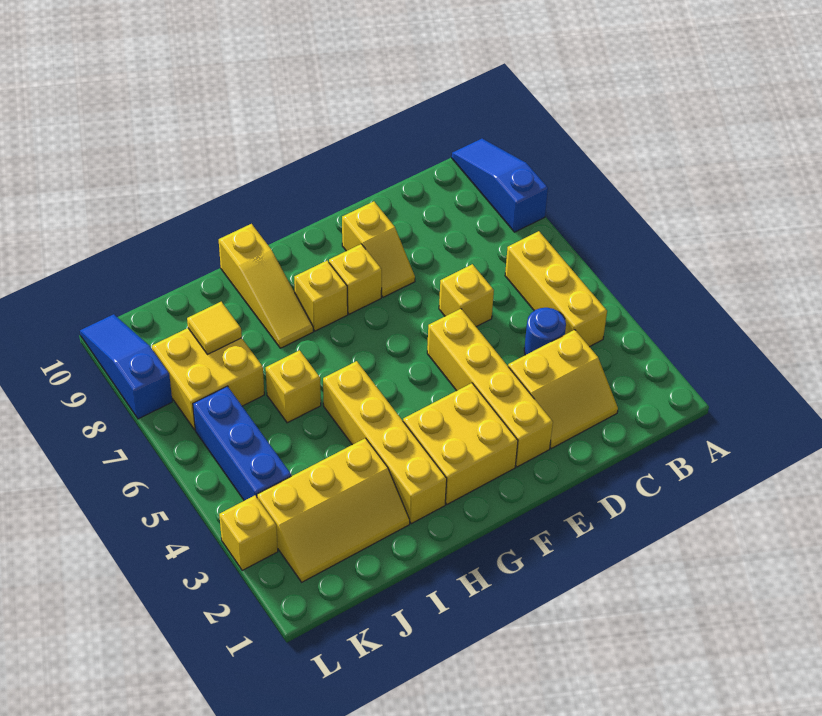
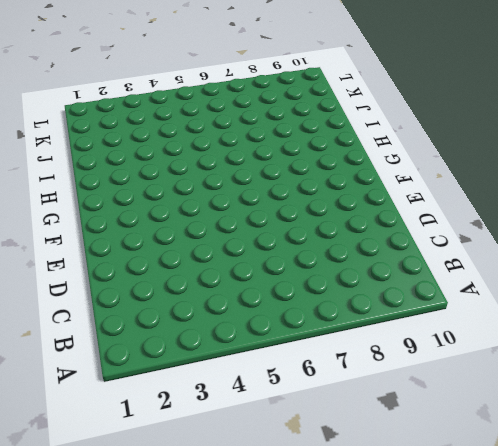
none -> blue 1x3 slope [452,139,548,232]
none -> yellow 1x3 brick [505,231,607,347]
none -> yellow 2x2 slope [508,330,618,448]

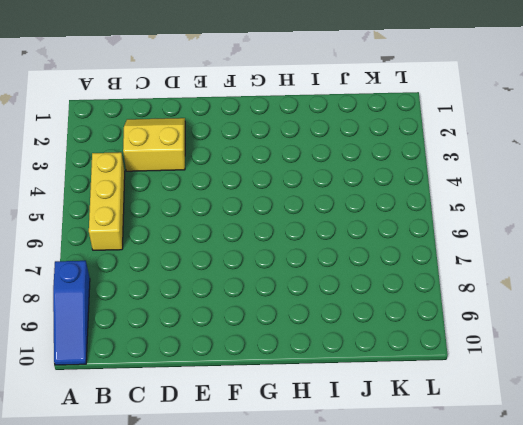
none -> blue 1x1 round brick [524,308,566,355]
none -> yellow 1x1 brick [439,264,494,327]
none -> yellow 1x4 brick [427,309,553,467]

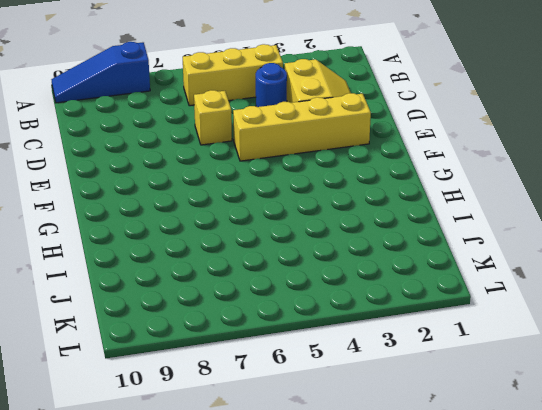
none -> yellow 1x2 slope [342,201,415,297]
none -> yellow 2x2 brick [403,383,518,504]
none -> yellow 1x1 brick [329,244,382,314]

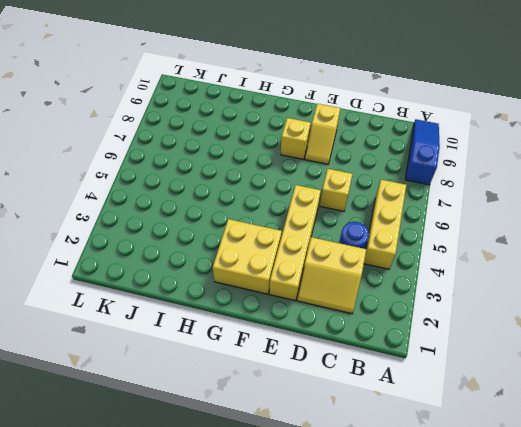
none -> yellow 1x1 brick [294,261,348,331]
none -> yellow 1x4 brick [323,361,447,524]
none -> yellow 1x3 slope [219,224,313,348]

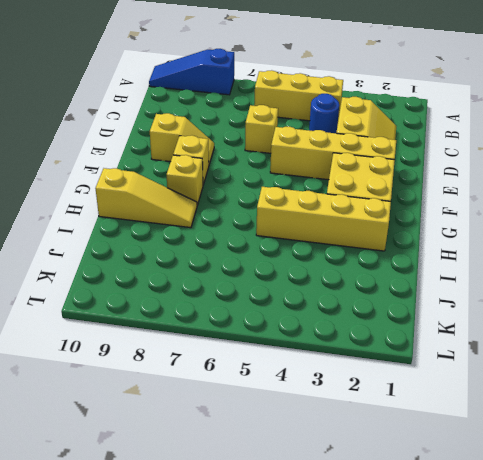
none -> yellow 2x3 slope [257,438,410,582]
none -> yellow 1x1 brick [266,350,321,423]
none -> yellow 2x2 brick [152,328,264,430]

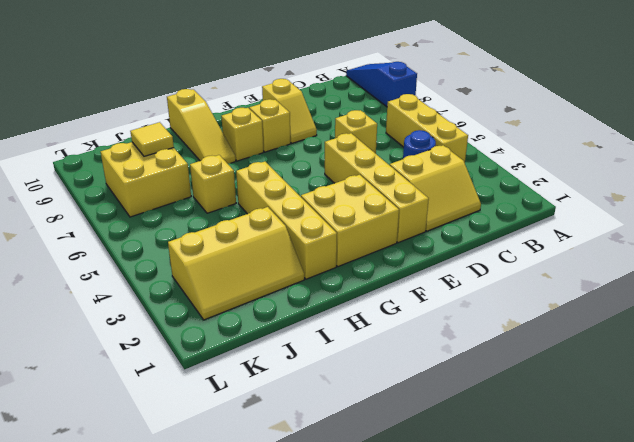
none -> blue 1x3 brick [193,386,291,501]
none -> yellow 1x1 brick [219,495,278,570]
none -> blue 1x3 slope [80,314,172,419]

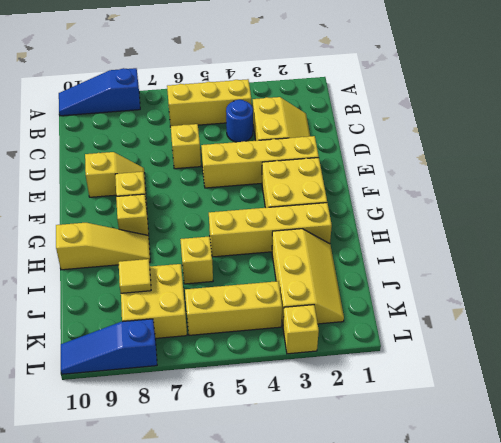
yellow 1x3 brick [185,281,282,335] -> blue 1x3 brick [193,386,291,501]

